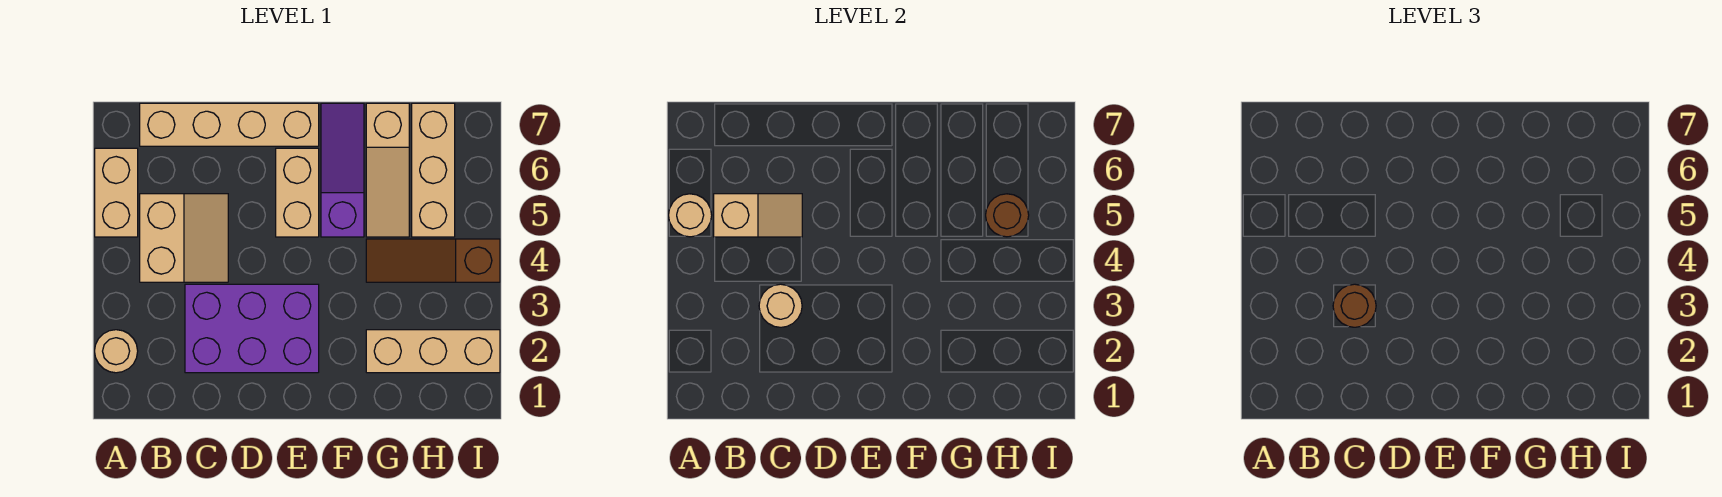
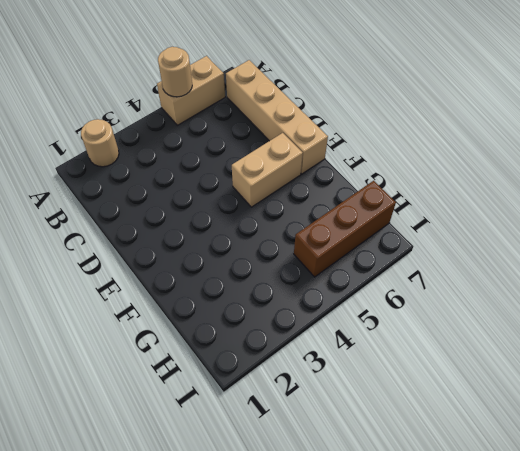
brown 1x3 brick [294,181,396,277] -> tan 1x3 brick [412,103,455,237]
none -> tan 2x2 slope [140,194,228,282]
none -> purple 2x3 brick [185,284,319,373]
none -> purple 1x3 slope [321,103,364,237]

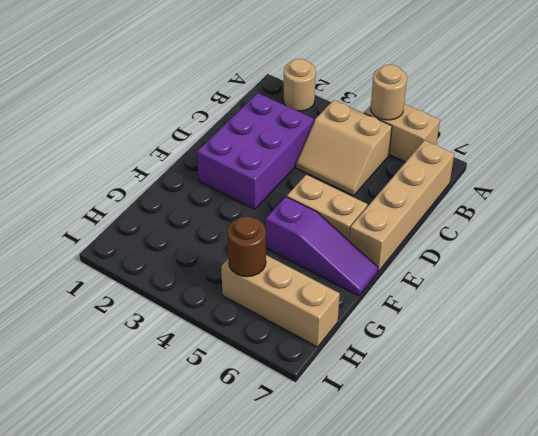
none -> tan 1x3 brick [366,330,500,373]
none -> brown 1x3 slope [366,239,500,282]
none -> tan 1x3 slope [366,103,409,237]

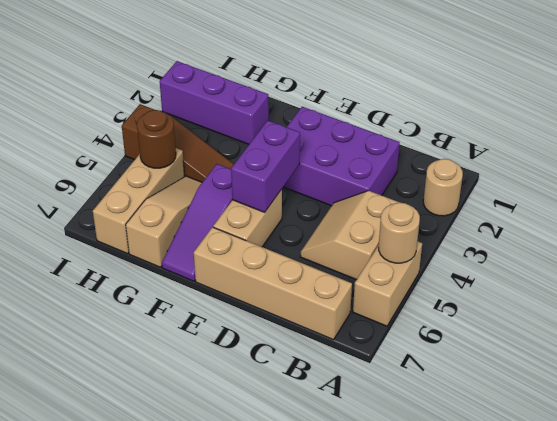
purple 1x2 brick [231,120,300,212] -> none
purple 1x3 brick [160,61,269,144] -> tan 1x3 brick [366,330,500,373]
none -> tan 1x2 slope [714,194,802,237]
none -> tan 1x1 round brick [759,284,802,327]
none -> brown 1x1 round brick [1333,284,1376,327]

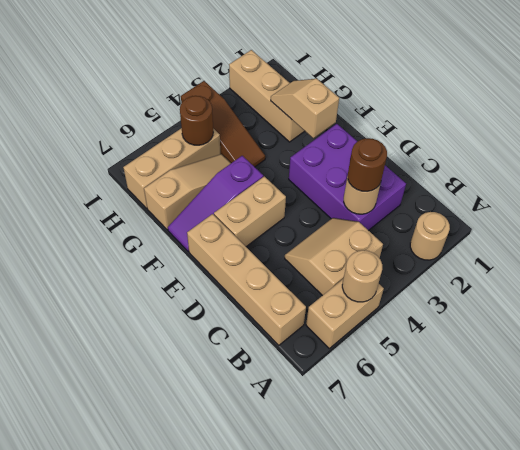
tan 1x2 slope [271,79,339,138] -> tan 1x2 slope moved to [714,194,802,237]

